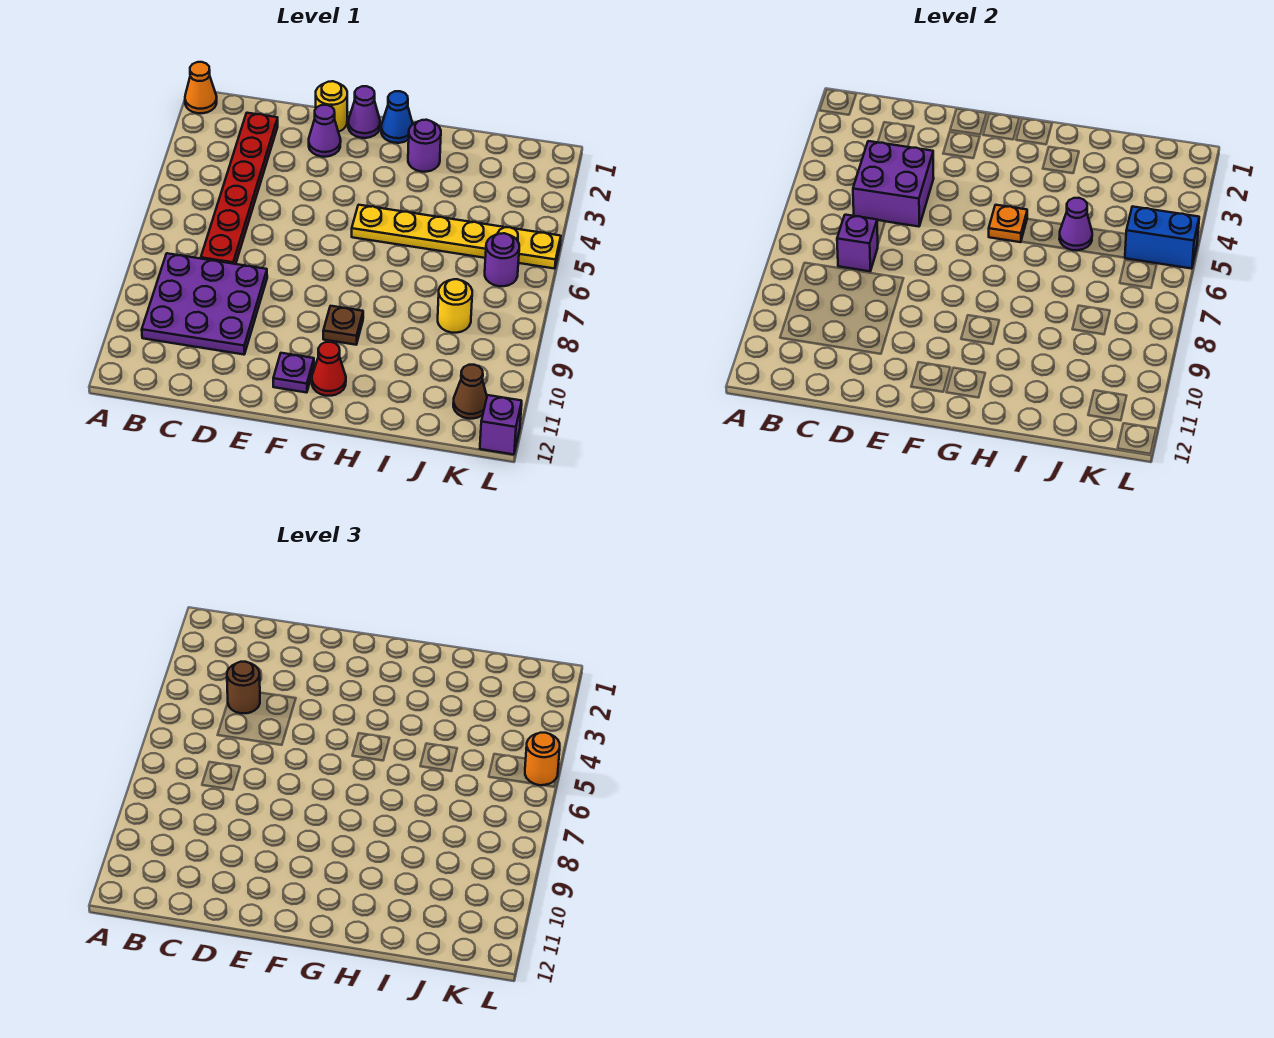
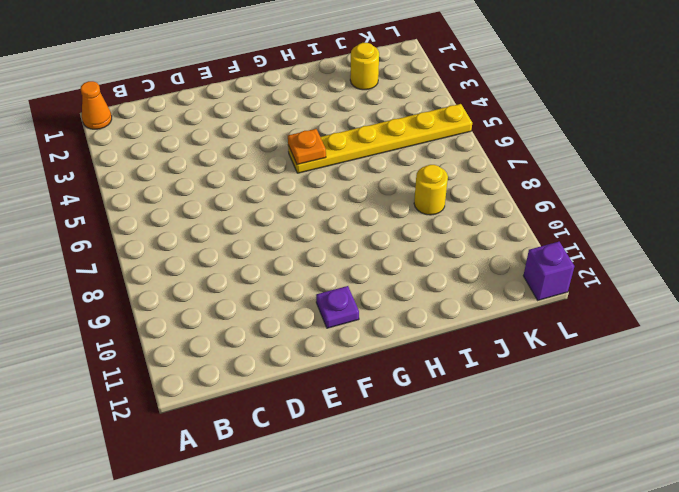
yellow 1x1 round brick [350,43,379,90] -> yellow 1x1 round brick moved to [316,81,347,132]
none -> purple 3x3 plate [142,253,267,355]
none -> red 1x6 plate [201,113,278,264]
none -> purple 1x1 cone [309,105,341,157]

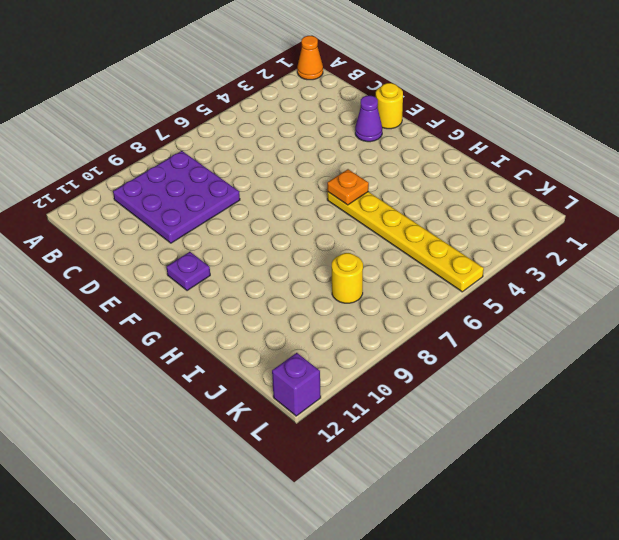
none -> red 1x6 plate [201,113,278,264]
none -> purple 1x1 cone [348,86,380,138]
none -> blue 1x1 cone [381,91,413,143]

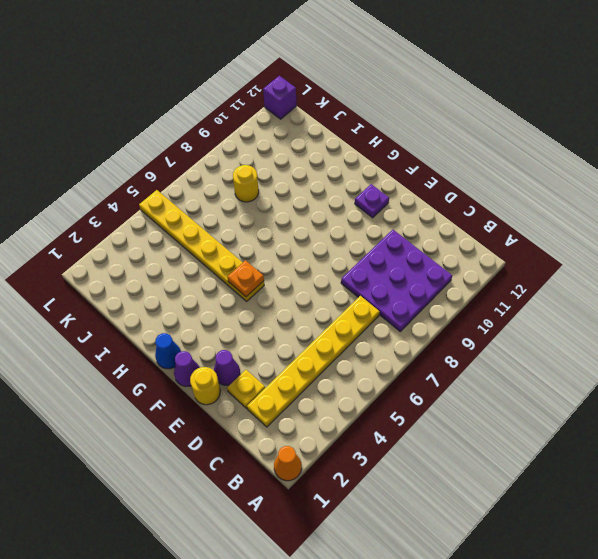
yellow 1x6 plate [247,296,380,427] -> red 1x6 plate [201,113,278,264]
yellow 1x1 plate [227,370,265,408] -> none
none -> brown 1x1 plate [323,306,363,345]
none -> red 1x1 cone [312,342,346,396]
none -> purple 1x1 round brick [408,120,441,172]

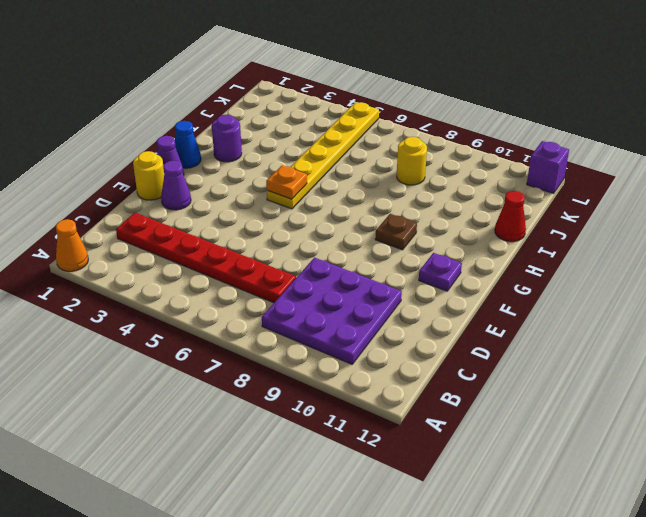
red 1x1 cone [495,191,526,242] -> red 1x1 cone moved to [312,342,346,396]
none -> purple 1x1 round brick [485,233,519,286]
none -> brown 1x1 cone [453,365,487,419]
none -> purple 2x2 brick [853,141,934,227]

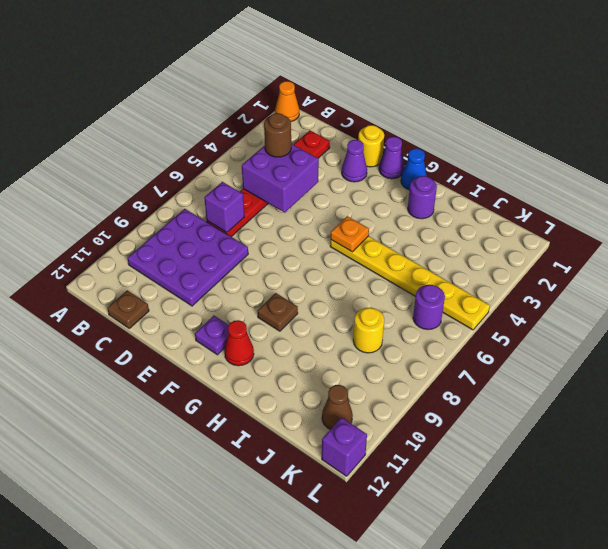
brown 1x1 plate [107,290,149,328] -> none
none -> purple 1x1 cone [1059,198,1092,250]
none -> blue 1x2 brick [1125,206,1199,269]
none -> orange 1x1 round brick [525,733,560,785]

